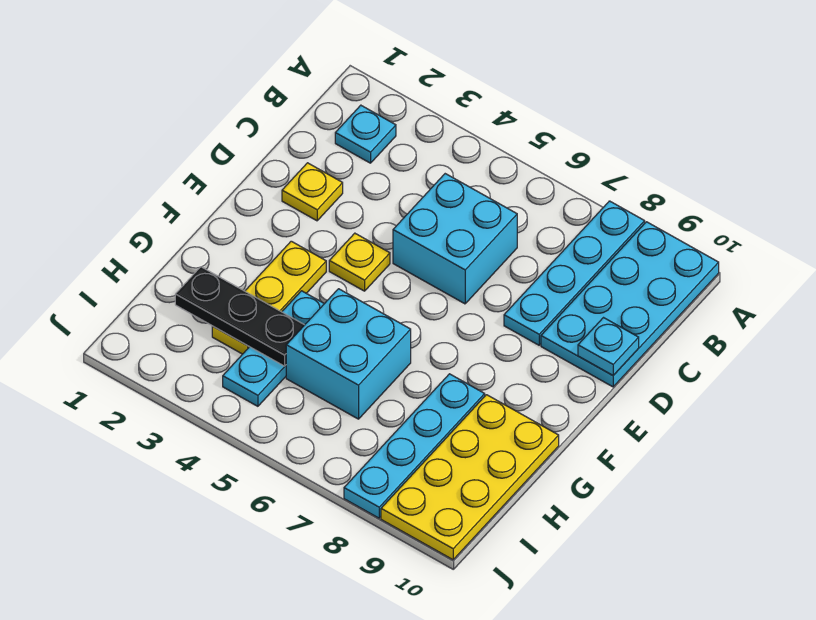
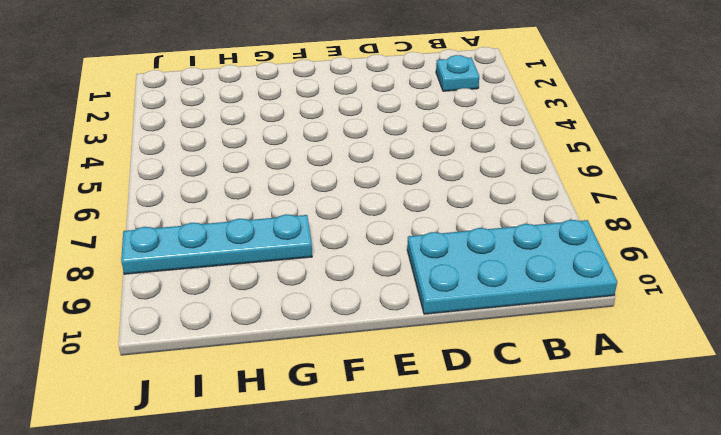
none -> cyan 1x4 plate [504,201,645,345]
none -> cyan 2x2 brick [393,174,517,304]
none -> yellow 1x1 plate [282,163,343,221]

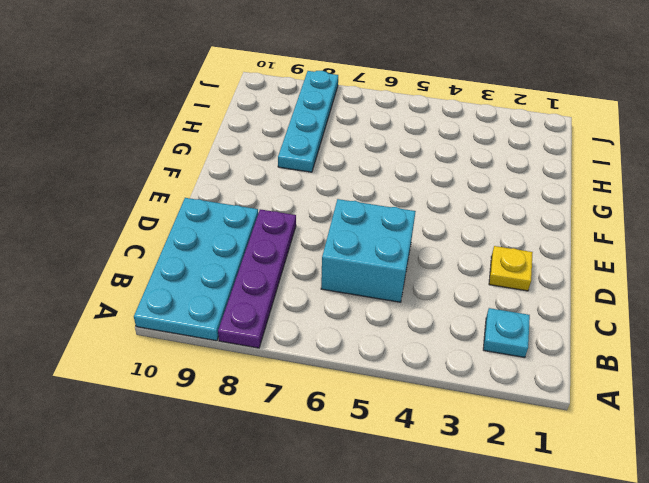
purple 1x4 plate [218,209,296,348] -> cyan 1x4 plate [504,201,645,345]
none -> yellow 1x1 plate [329,233,390,291]
none -> yellow 1x3 plate [212,241,326,354]
none -> cyan 1x3 plate [223,291,324,406]

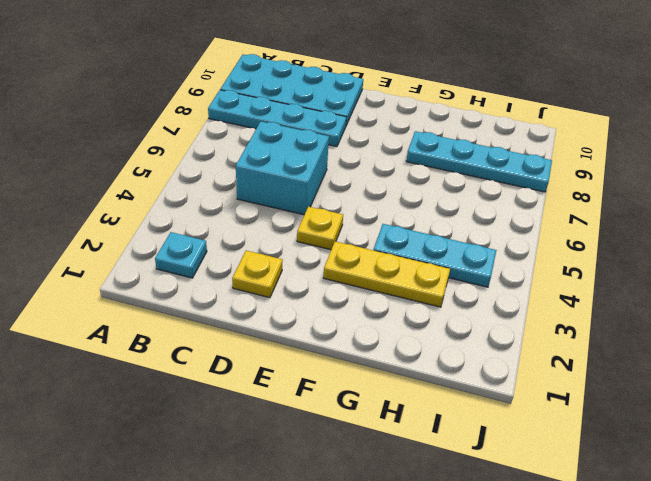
none -> cyan 2x2 brick [286,289,411,419]
none -> yellow 2x4 plate [381,395,559,560]
none -> cyan 1x1 plate [578,318,639,375]

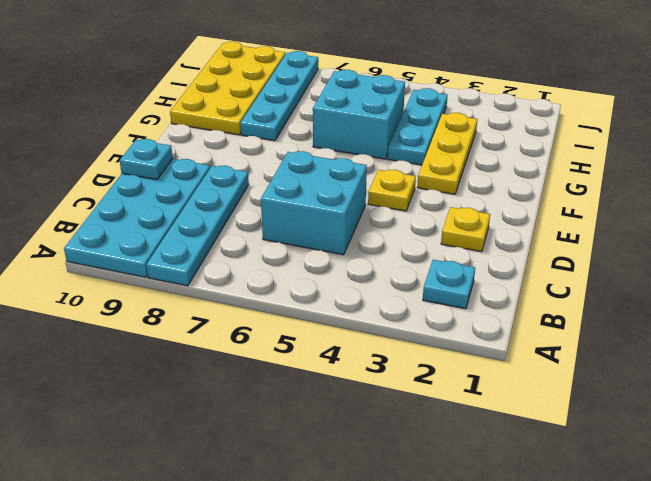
none -> black 1x3 plate [175,267,304,366]

